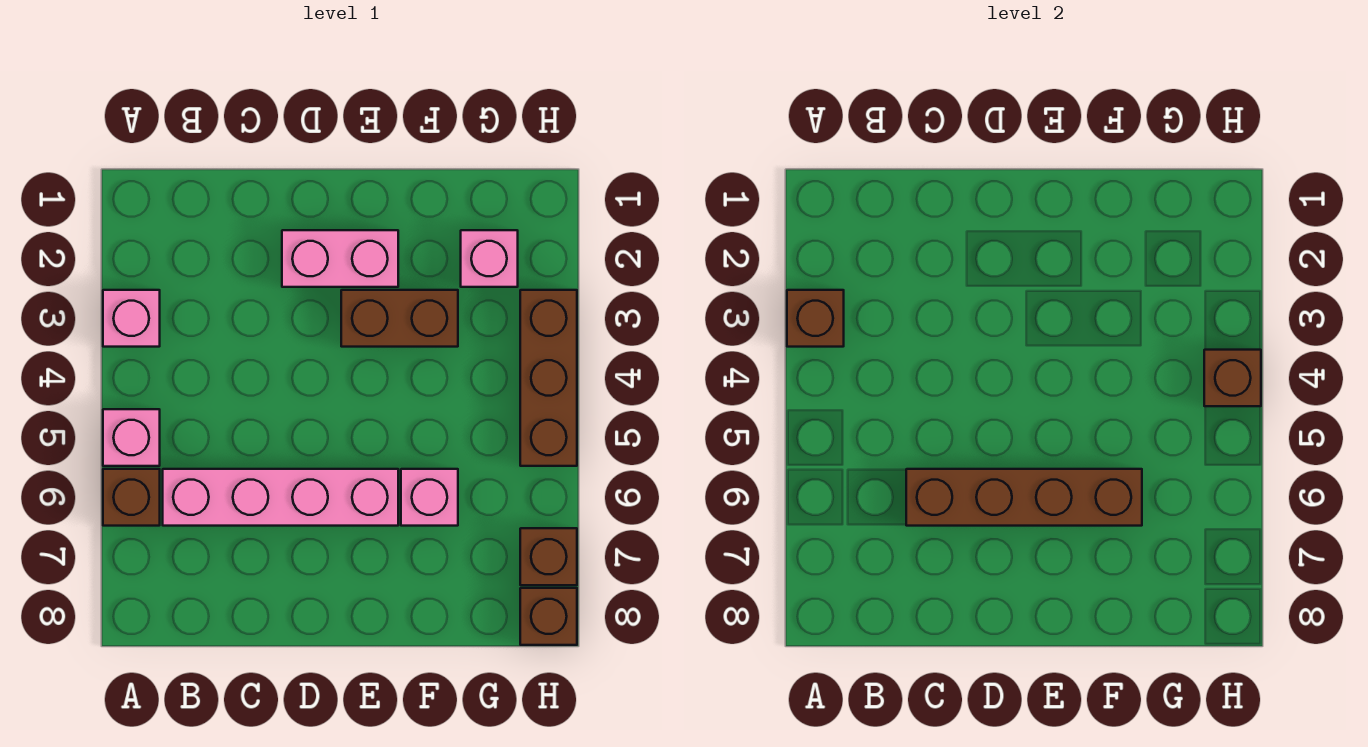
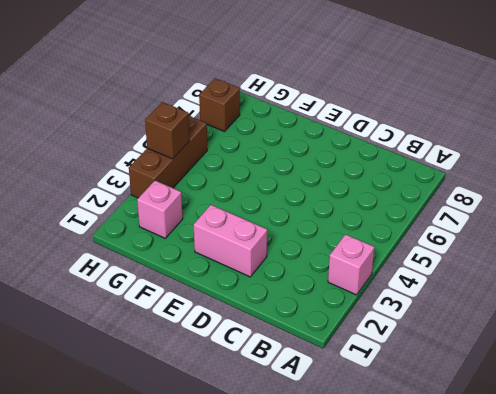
none -> pink 1x1 brick [103,409,160,466]
none -> brown 1x1 brick [103,469,160,526]
none -> pink 1x4 brick [163,469,398,526]

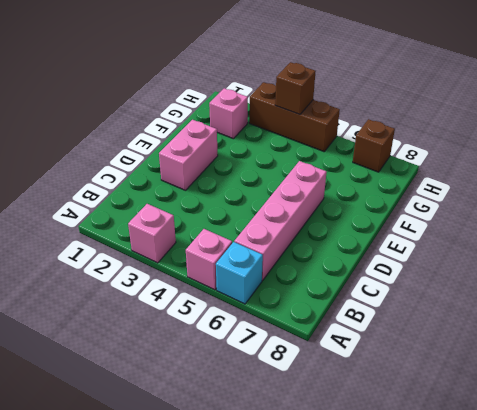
cyan 1x1 brick [216,242,263,304] -> brown 1x1 brick [103,469,160,526]
none -> brown 1x2 brick [341,290,458,347]
none -> pink 1x1 brick [401,469,458,526]
none -> brown 1x1 brick [520,588,577,645]

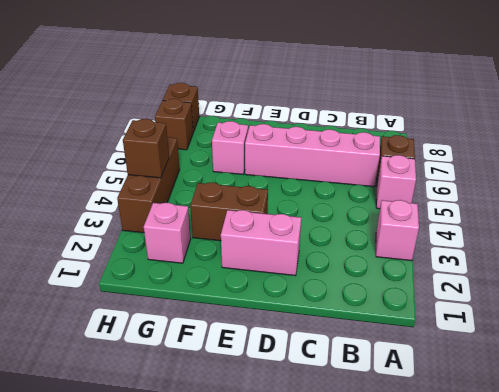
none -> brown 1x1 brick [787,290,844,347]
none -> brown 1x4 brick [906,469,1142,526]

